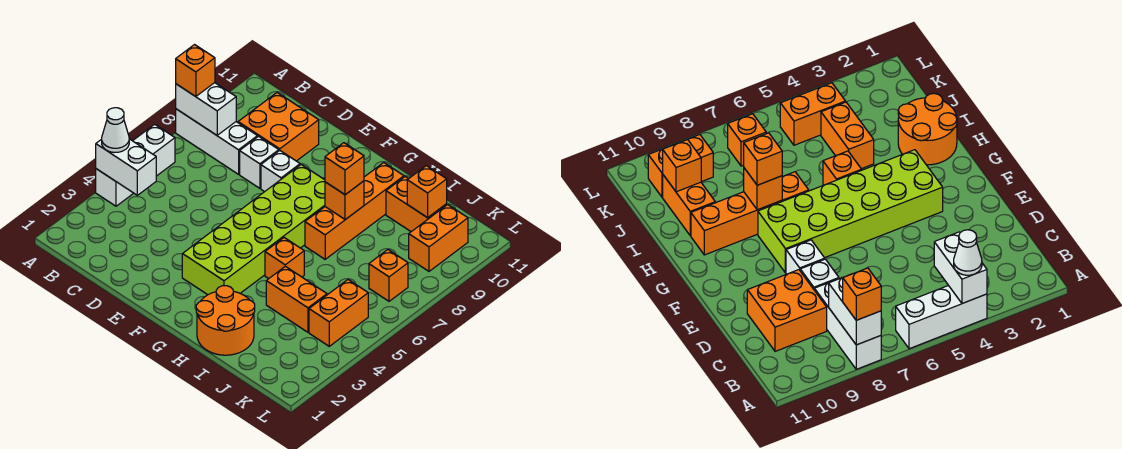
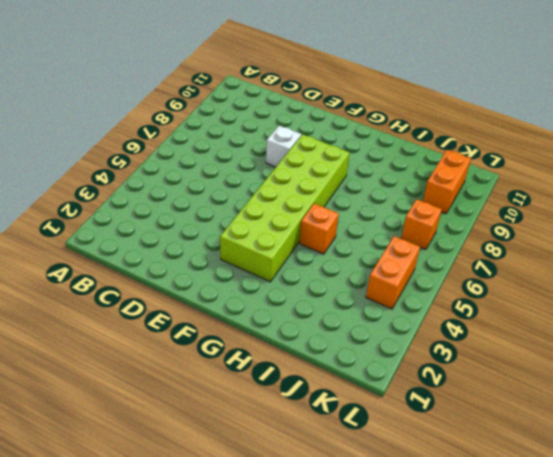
none -> white 1x3 brick [96,124,175,206]
none -> white 1x3 brick [176,109,257,174]
none -> orange 2x2 brick [238,93,319,161]

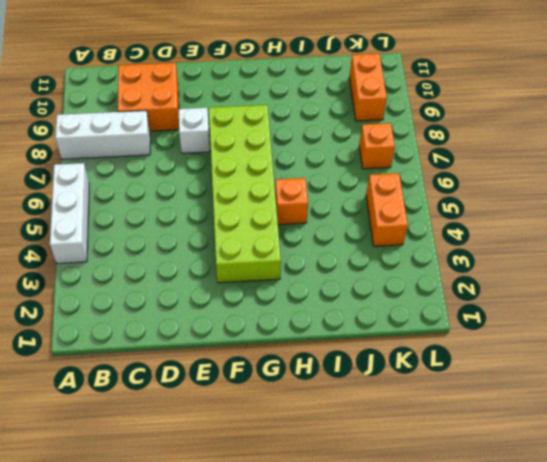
none -> white 1x1 brick [240,137,279,188]
none -> orange 2x2 round brick [196,286,255,355]
none -> orange 1x4 brick [305,163,404,259]

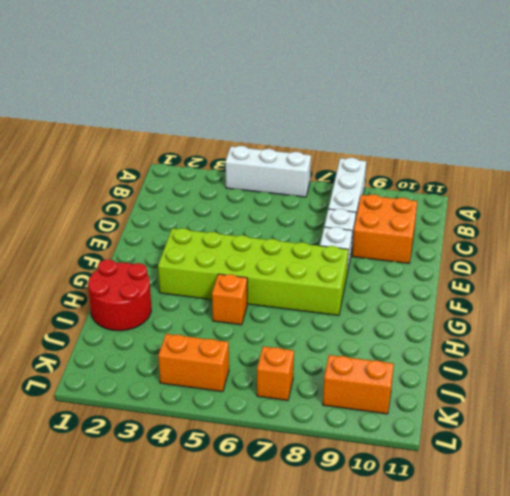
red 2x2 round brick [88,260,151,331] -> orange 2x2 round brick [196,286,255,355]
none -> orange 1x4 brick [305,163,404,259]
none -> orange 1x2 brick [266,266,327,332]
none -> orange 1x2 brick [386,177,447,232]

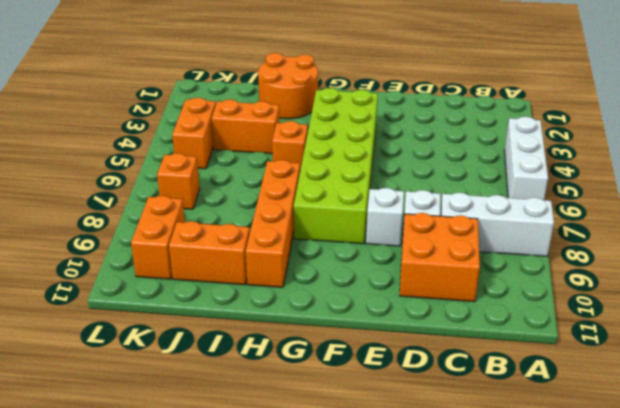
none -> white 1x2 brick [96,139,156,195]
none -> white 1x2 brick [176,83,236,135]
none -> orange 1x1 brick [325,181,364,220]

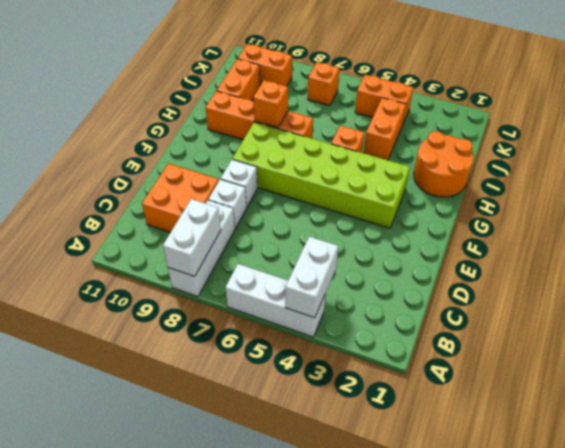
none -> orange 1x1 brick [407,166,447,218]
none -> white 1x1 cone [102,108,129,153]
none -> orange 1x1 brick [176,45,215,97]

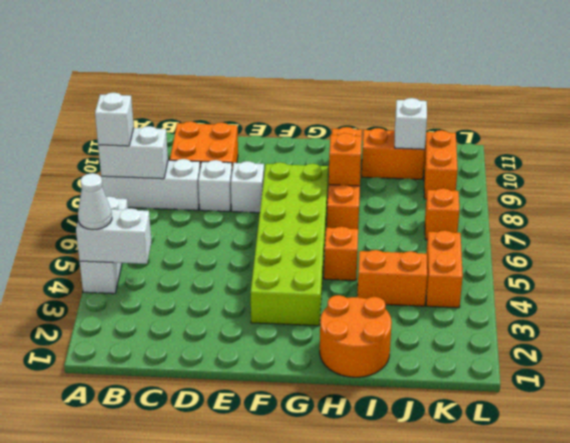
white 1x1 brick [95,93,134,146] -> orange 1x1 brick [176,45,215,97]
white 1x1 brick [395,98,427,150] -> orange 1x1 brick [407,166,447,218]
none -> orange 1x1 brick [325,143,364,195]

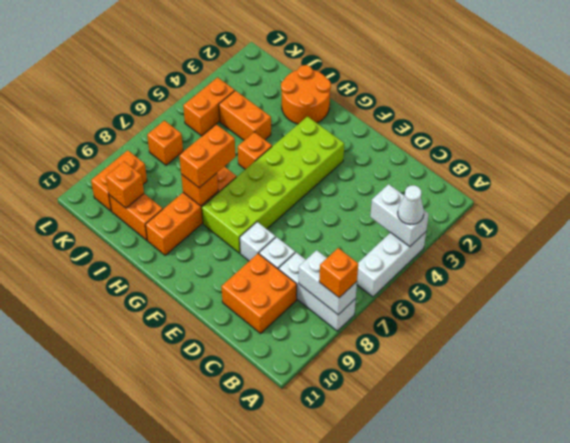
orange 1x2 brick [179,124,236,188] -> orange 1x1 brick [325,143,364,195]

